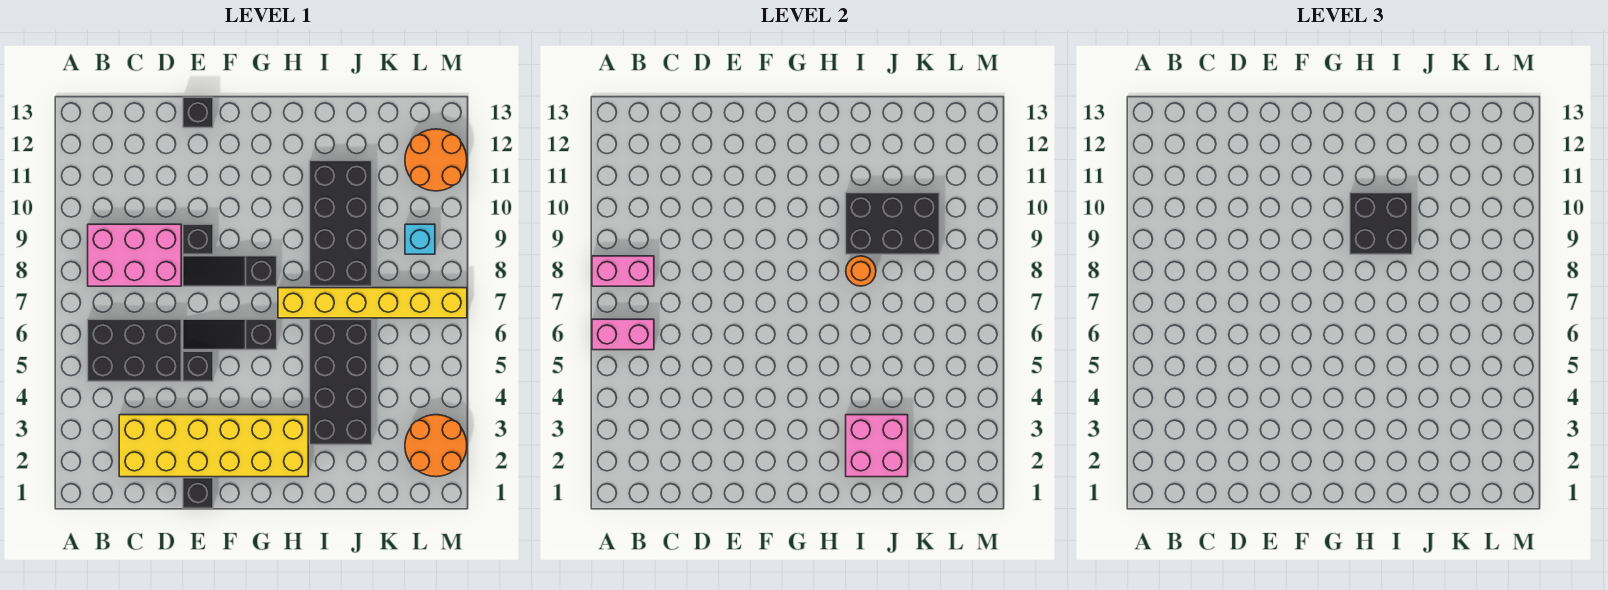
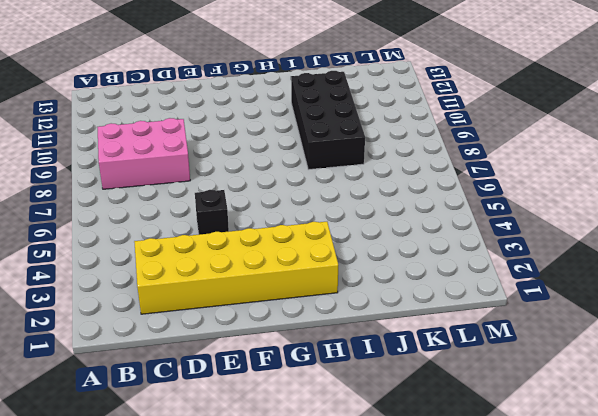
none -> black 2x3 brick [88,319,181,381]
none -> black 1x1 brick [183,478,213,508]
none -> black 1x3 slope [183,319,277,350]

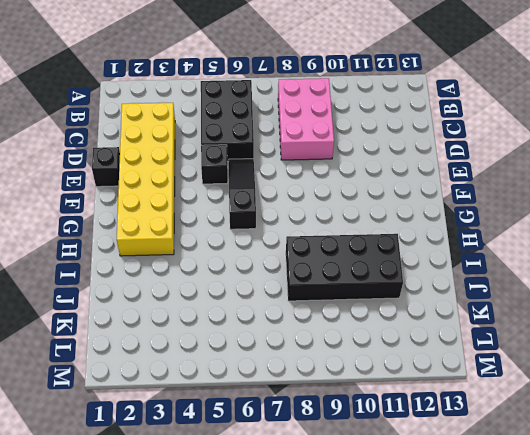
none -> black 1x3 slope [183,256,277,286]
none -> black 1x1 brick [183,224,213,254]
none -> black 1x1 brick [183,97,213,128]

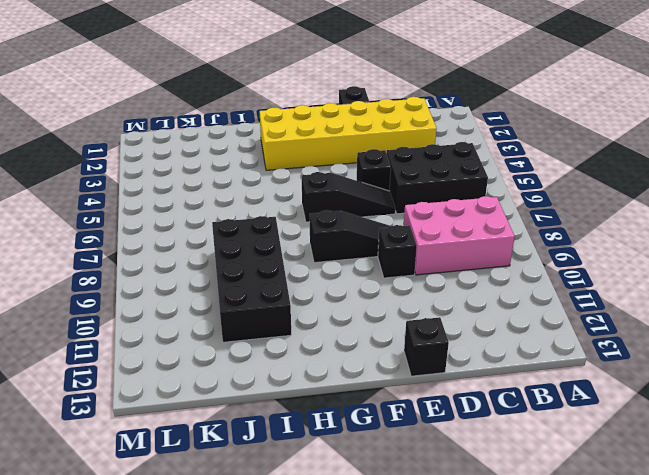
none -> yellow 1x6 brick [278,288,467,318]
none -> black 2x4 brick [310,319,372,445]
none -> orange 2x2 round brick [405,415,467,477]

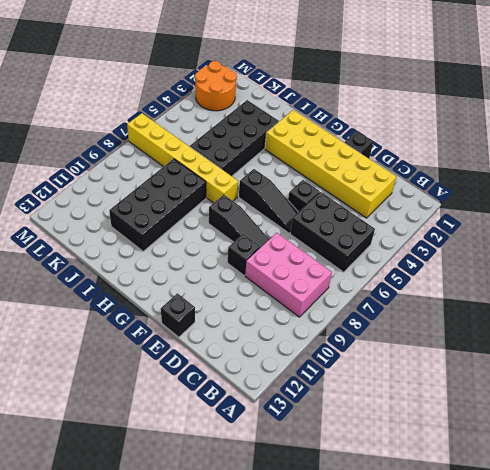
none -> cyan 1x1 brick [405,224,435,254]
none -> orange 2x2 round brick [405,129,467,191]
none -> pink 1x2 brick [592,319,654,350]

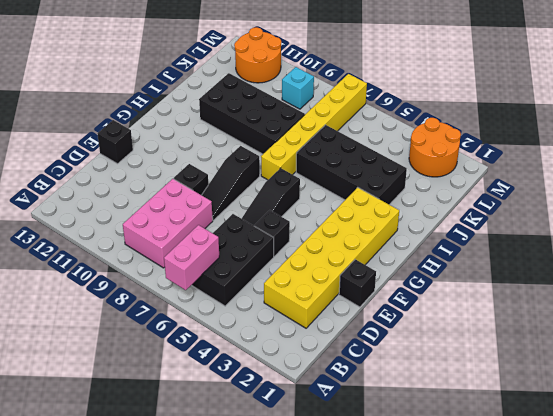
none -> pink 1x2 brick [592,256,654,286]
none -> pink 2x2 brick [846,415,908,477]
none -> orange 1x1 round brick [846,256,876,286]

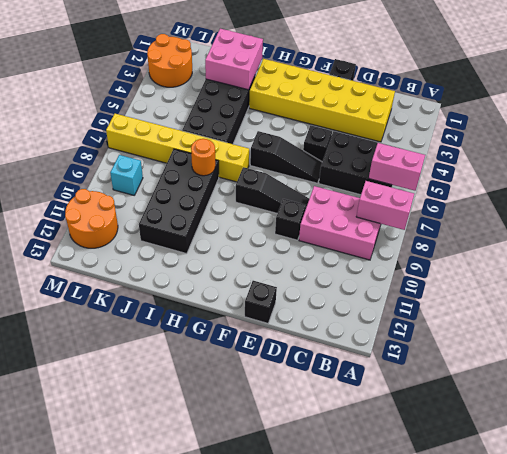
none -> black 2x3 brick [846,193,939,254]
none -> black 2x2 brick [1350,193,1412,254]

